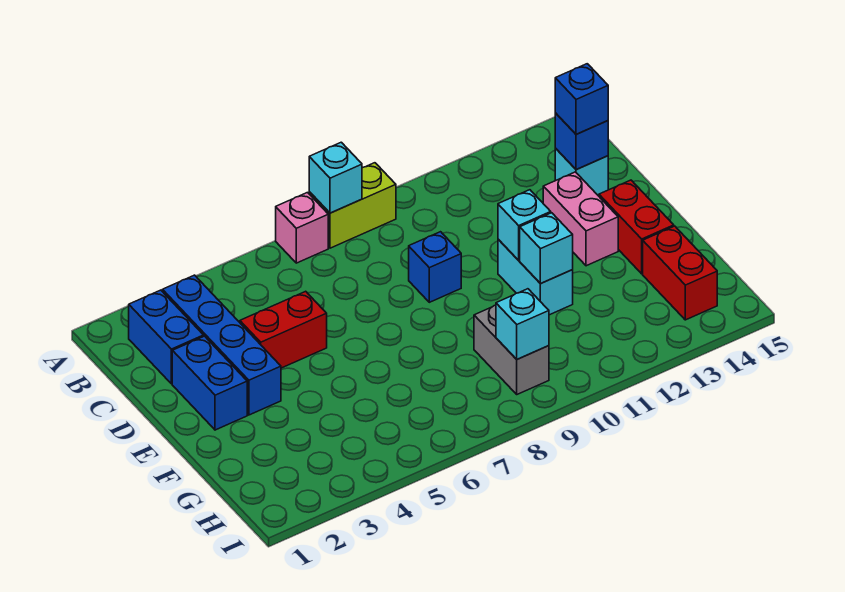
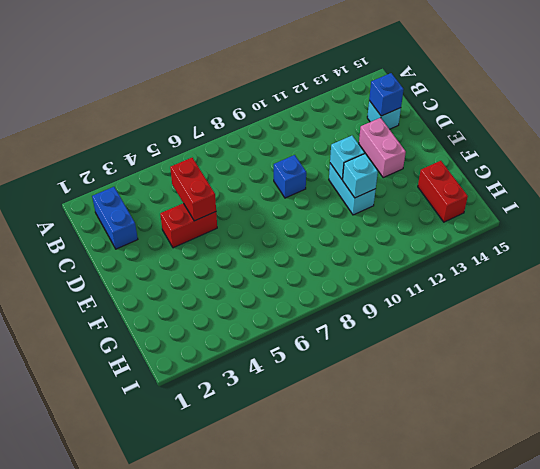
red 1x2 brick [170,158,216,221] -> red 1x2 brick moved to [599,180,674,274]
none -> pink 1x1 brick [276,193,328,263]
none -> lime 1x2 brick [309,163,396,248]
none -> blue 1x4 brick [162,275,281,415]

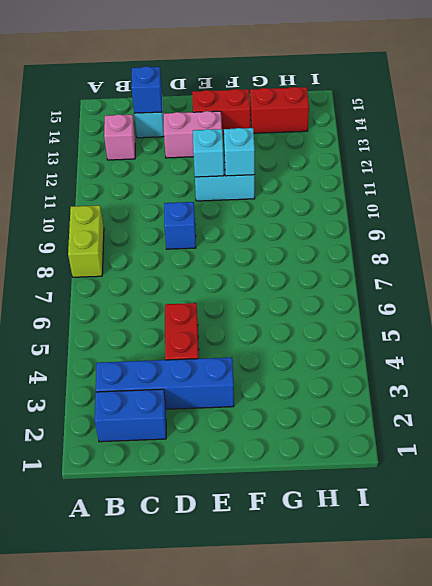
pink 1x1 brick [104,114,135,160] -> pink 1x1 brick moved to [276,193,328,263]
none -> blue 1x2 brick [172,336,247,430]
none -> grey 1x2 brick [474,305,549,394]
none -> cyan 1x1 brick [309,142,362,213]

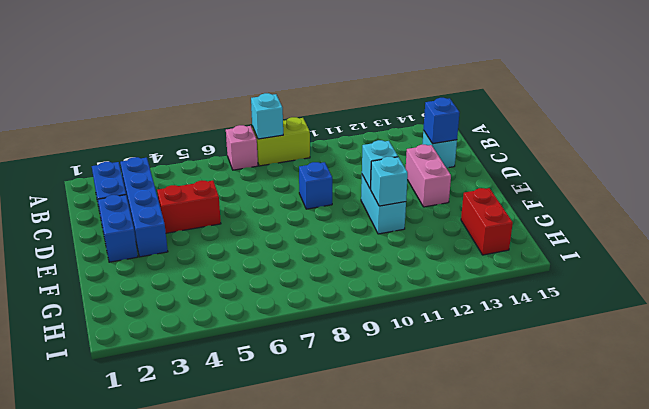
none -> red 1x2 brick [599,180,674,274]
none -> grey 1x2 brick [474,305,549,394]
none -> cyan 1x1 brick [496,289,549,359]

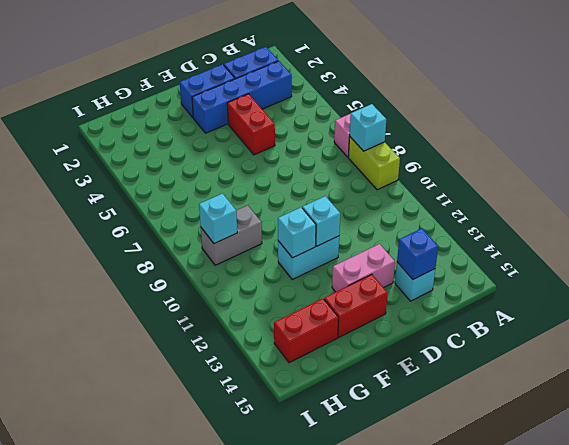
none -> blue 1x1 brick [409,232,461,302]
none -> blue 1x1 brick [555,64,608,134]

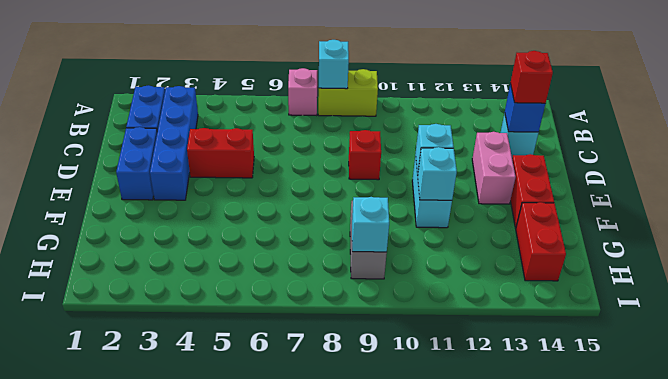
red 1x1 brick [510,51,553,103] -> blue 1x1 brick [555,64,608,134]
red 1x1 brick [349,130,381,180] -> blue 1x1 brick [409,232,461,302]

